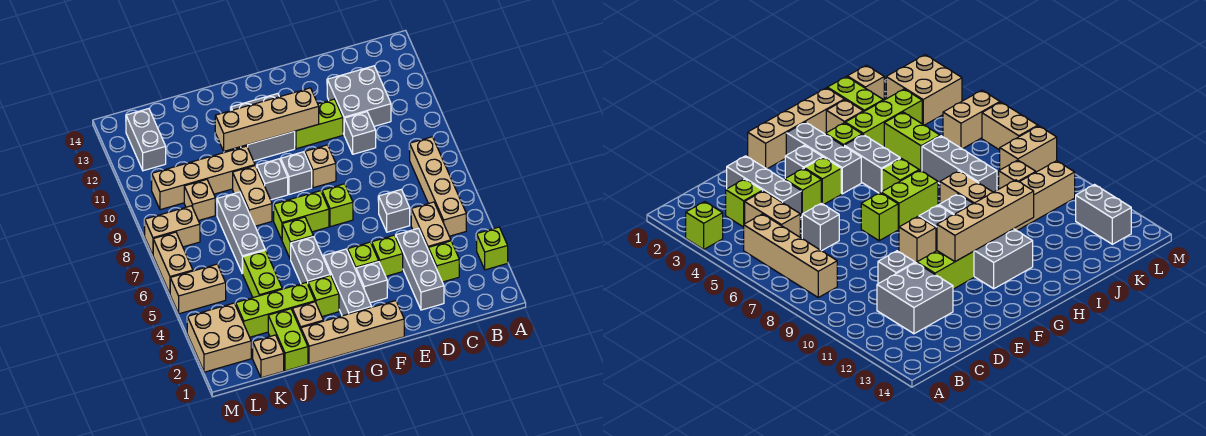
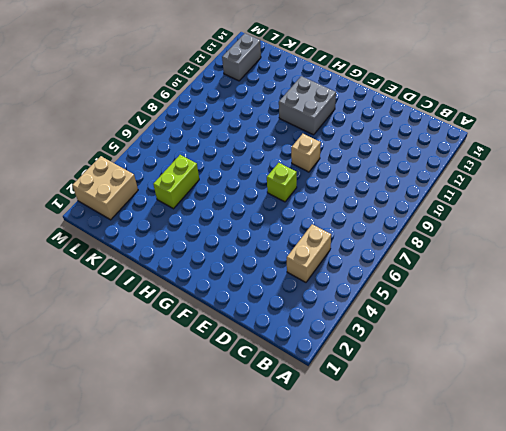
none -> lime 1x1 brick [477,227,508,270]
none -> tan 1x4 brick [409,137,466,236]
none -> lime 1x1 brick [428,241,459,282]
none -> grey 2x2 brick [327,66,391,134]

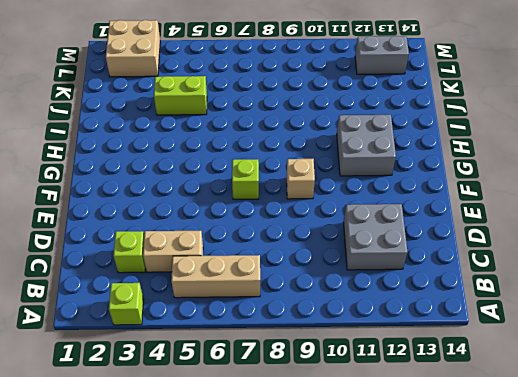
tan 1x3 brick [171,255,260,298] -> tan 1x4 brick [409,137,466,236]
none -> grey 1x3 brick [396,228,444,310]
none -> grey 1x1 brick [379,190,410,232]
none -> grey 1x1 brick [344,112,376,154]
none -> lime 1x1 brick [372,235,403,276]

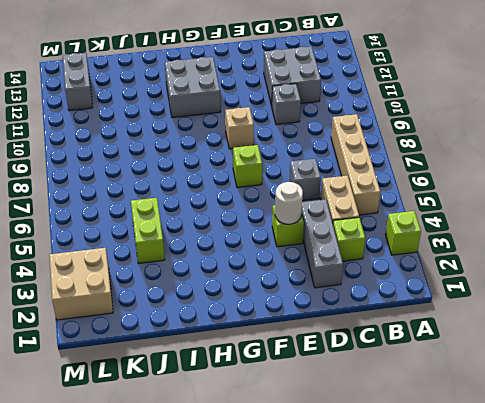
white 1x1 round brick [275,182,303,224] -> none
none -> lime 1x2 brick [295,99,343,149]
none -> tan 1x4 brick [301,301,404,364]
none -> grey 1x1 brick [356,262,387,303]
none -> lime 1x1 brick [348,242,379,269]

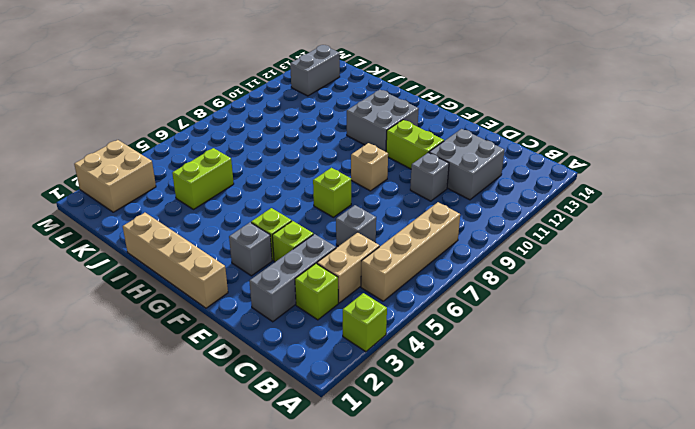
none -> grey 1x3 brick [323,249,372,316]
none -> lime 1x2 brick [273,191,329,240]
none -> grey 1x1 brick [281,152,312,195]
none -> lime 1x1 brick [308,275,339,317]

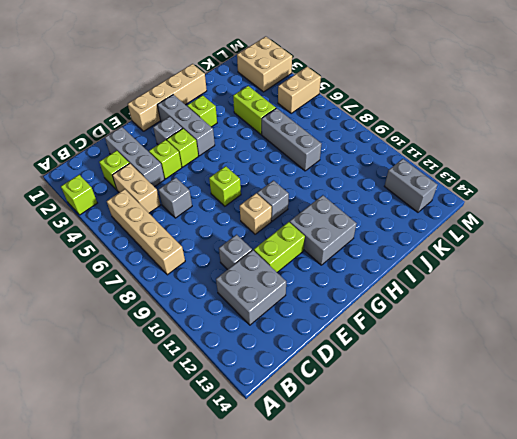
none -> lime 1x2 brick [273,191,329,240]
none -> grey 1x2 brick [291,237,330,284]
none -> lime 1x1 brick [282,217,313,260]
none -> grey 1x1 brick [257,159,288,200]

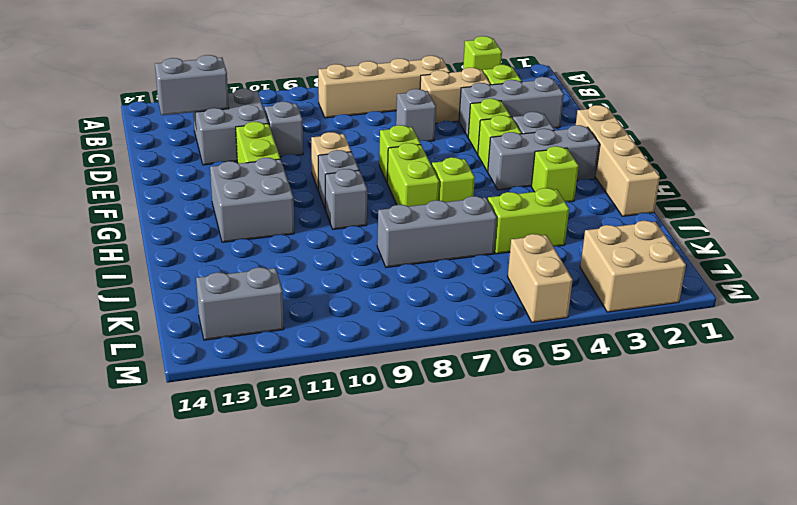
grey 1x2 brick [155,55,229,115] -> grey 1x2 brick moved to [291,237,330,284]
none -> tan 1x1 brick [292,302,323,329]
none -> lime 1x3 brick [236,282,315,337]
none -> tan 1x2 brick [233,166,272,226]
none -> tan 1x4 brick [152,146,255,210]

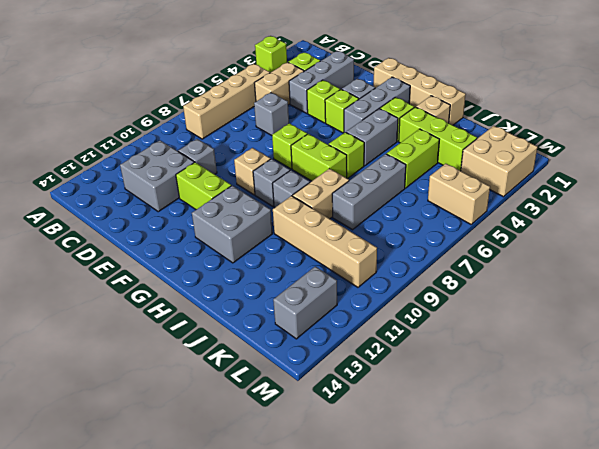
none -> lime 1x2 brick [268,309,308,371]
none -> tan 1x1 brick [253,335,284,378]
none -> tan 1x1 brick [184,180,215,221]
none -> tan 1x2 brick [144,206,200,255]

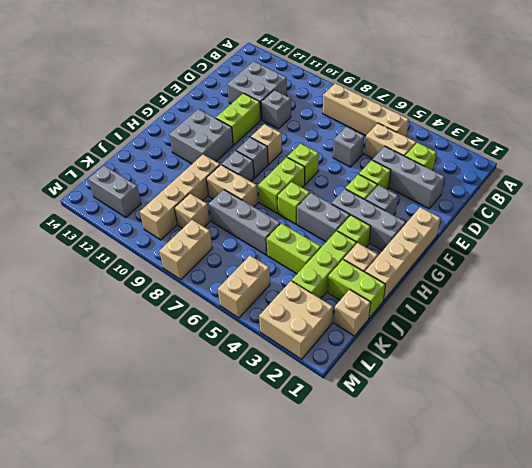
none -> lime 1x1 brick [477,227,508,270]
none -> tan 1x2 brick [153,232,193,293]
none -> tan 1x4 brick [215,88,319,151]

